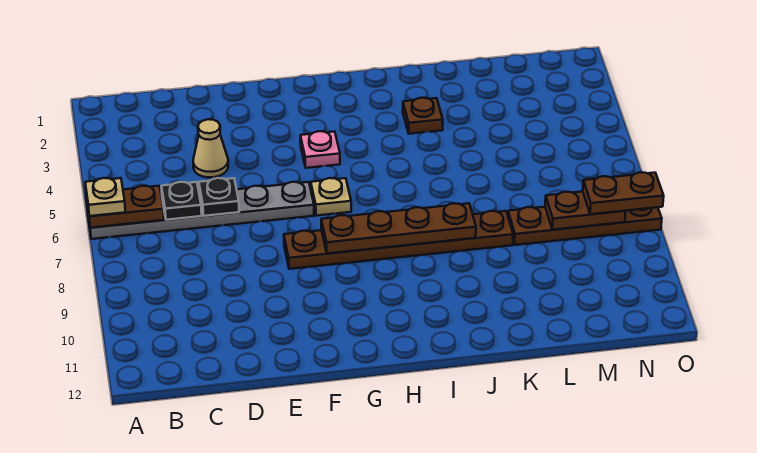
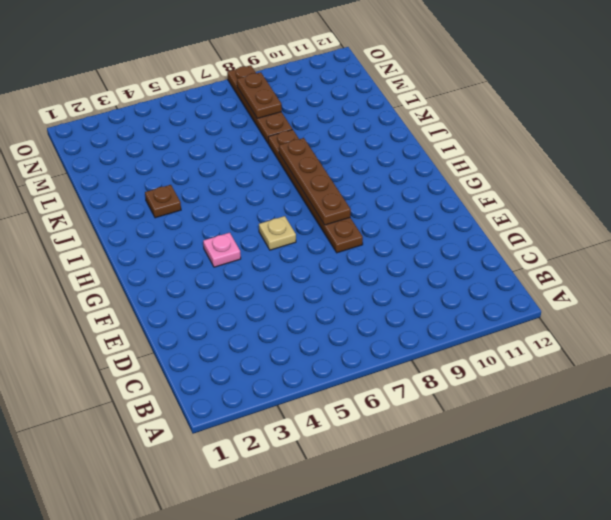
none -> grey 1x6 plate [87,182,314,239]
none -> tan 1x1 cone [193,119,228,177]
none -> brown 1x2 plate [86,186,164,228]

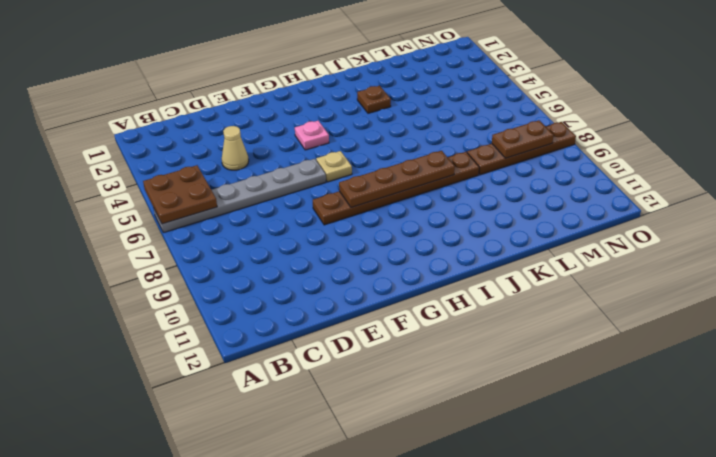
brown 2x2 plate [143,165,217,224] -> brown 1x2 plate [86,186,164,228]
none -> black 1x1 plate [161,182,202,220]
none -> black 1x1 plate [199,178,239,216]
none -> tan 1x1 plate [85,178,125,216]

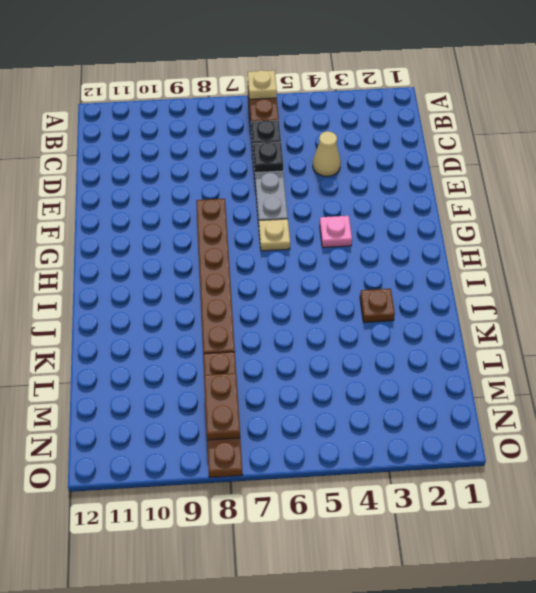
none -> brown 1x4 plate [321,203,476,254]
none -> brown 1x2 plate [583,172,664,214]

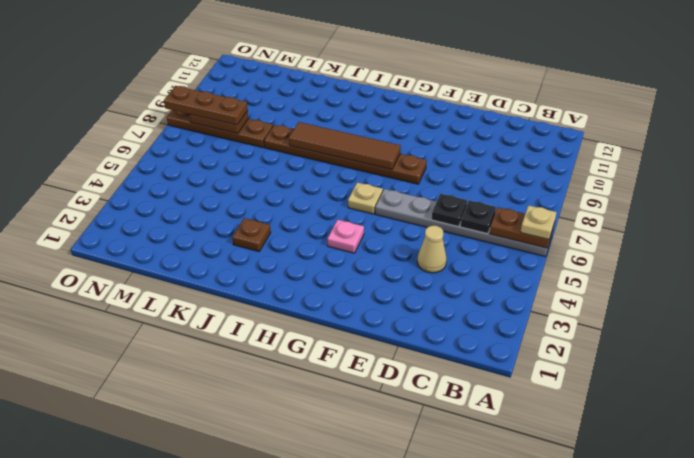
brown 1x4 tile [289,122,401,170] -> brown 1x4 plate [321,203,476,254]
brown 1x3 plate [164,86,248,125] -> brown 1x2 plate [583,172,664,214]

